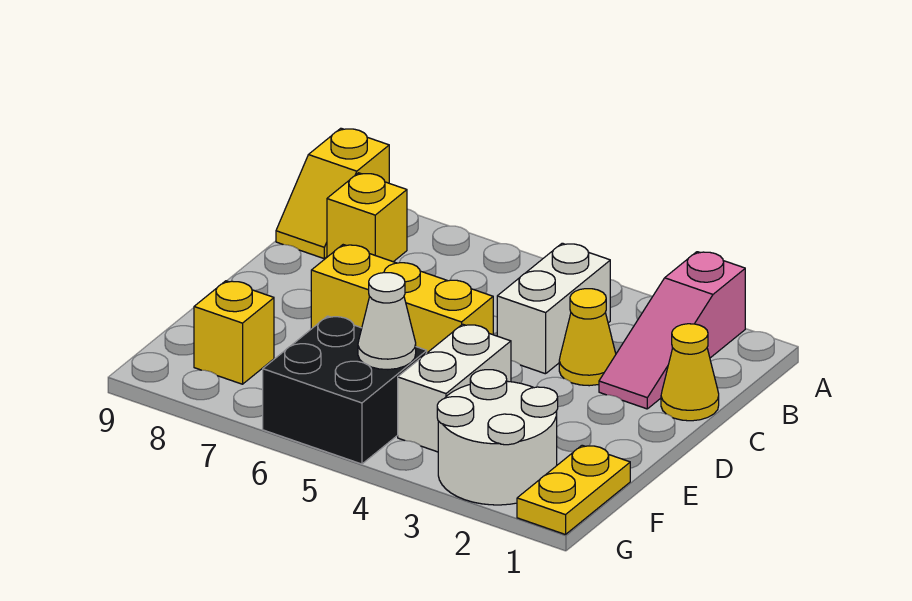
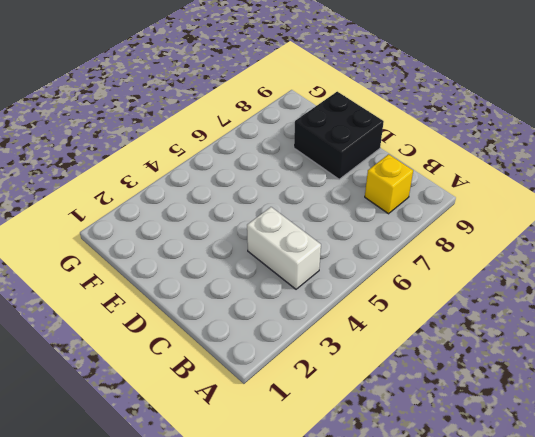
black 2x2 brick [294,92,384,179] -> black 2x2 brick moved to [263,316,427,464]
none -> pink 1x3 slope [599,252,745,409]
none -> yellow 1x2 slope [276,128,389,259]
none -> yellow 1x1 cone [661,324,719,421]

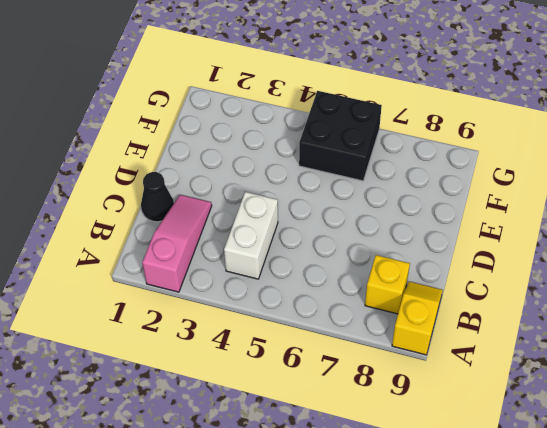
black 1x1 cone [141,172,174,222] -> yellow 1x1 cone [661,324,719,421]
none -> yellow 1x1 cone [559,289,616,386]
none -> yellow 1x3 brick [311,245,493,353]
none -> white 1x2 brick [398,324,511,452]

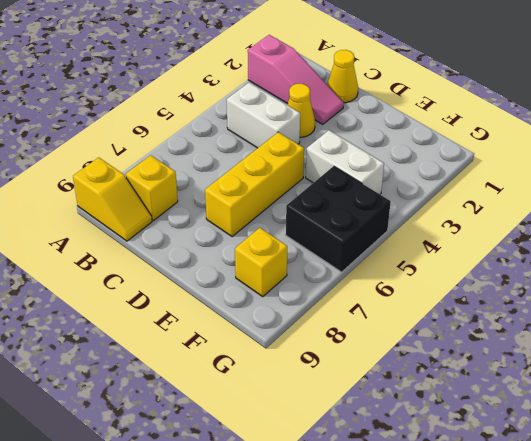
none -> yellow 1x2 plate [517,445,630,535]
none -> white 2x2 round brick [437,370,558,505]
none -> white 1x1 cone [358,273,416,369]

